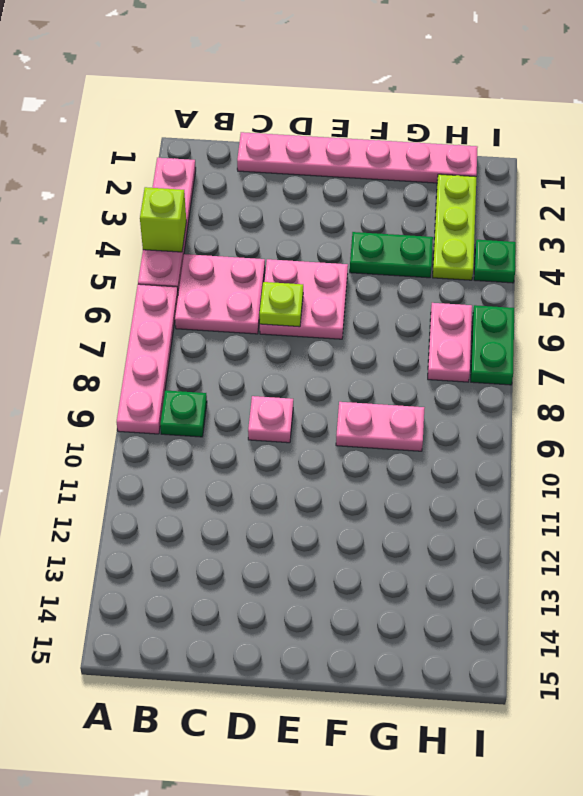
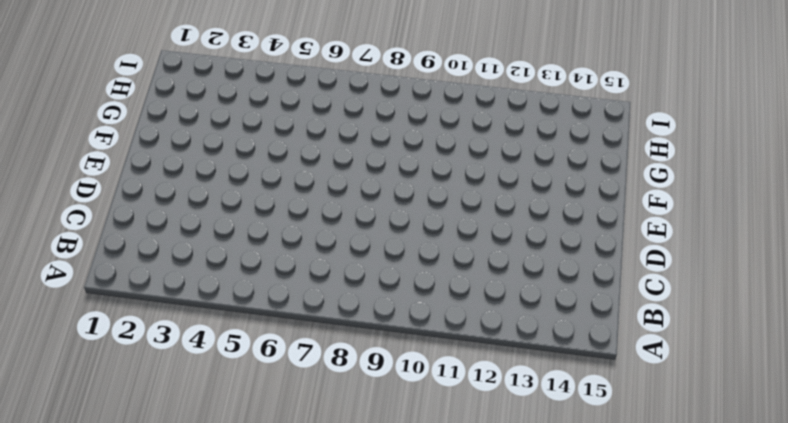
none -> pink 1x4 plate [138,158,196,293]
none -> pink 1x4 plate [117,284,178,434]
none -> pink 2x2 plate [175,254,265,334]

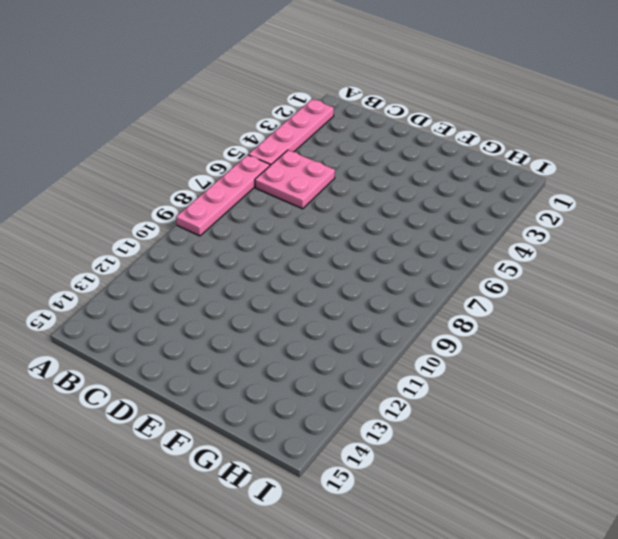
none -> green 1x1 plate [160,390,207,437]
none -> pink 1x6 plate [237,132,478,183]
none -> pink 2x2 plate [260,259,348,339]

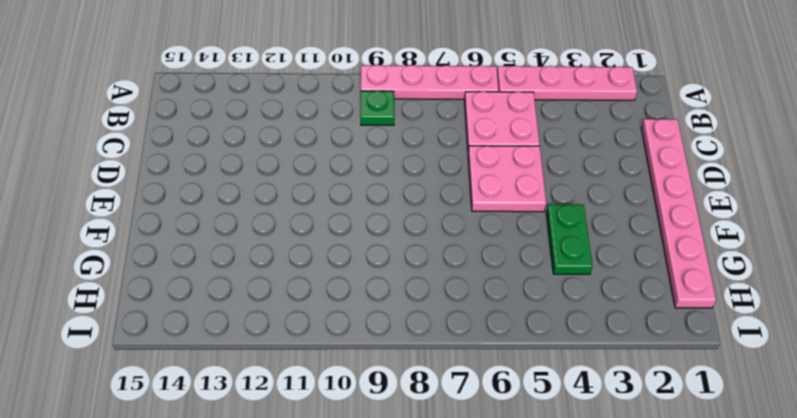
none -> pink 1x1 plate [248,396,293,443]
none -> pink 1x2 plate [336,402,424,451]
none -> lime 1x3 plate [433,174,476,280]

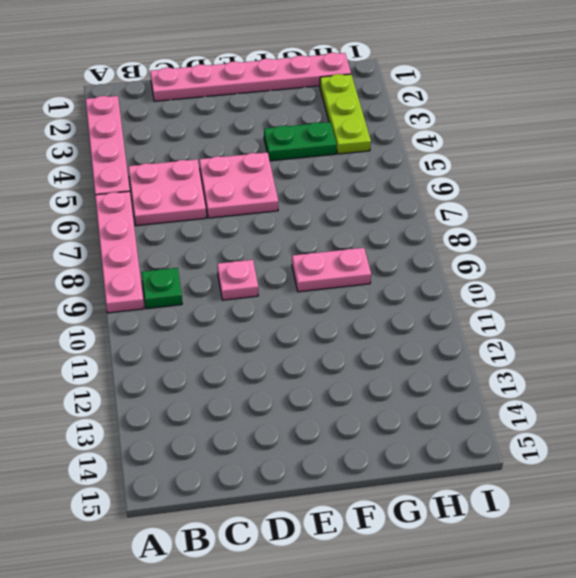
none -> pink 1x2 plate [428,303,472,382]
none -> green 1x1 plate [474,240,516,283]
none -> green 1x2 plate [471,305,514,385]

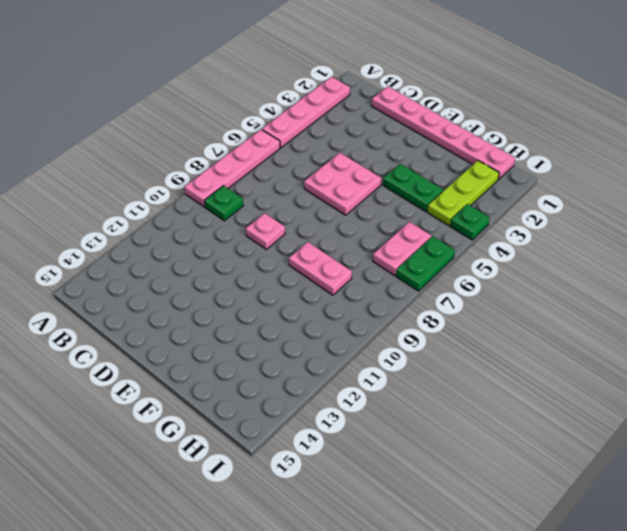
none -> pink 2x2 plate [175,254,265,334]
none -> lime 1x1 brick [140,187,186,252]
none -> lime 1x1 plate [259,282,303,327]

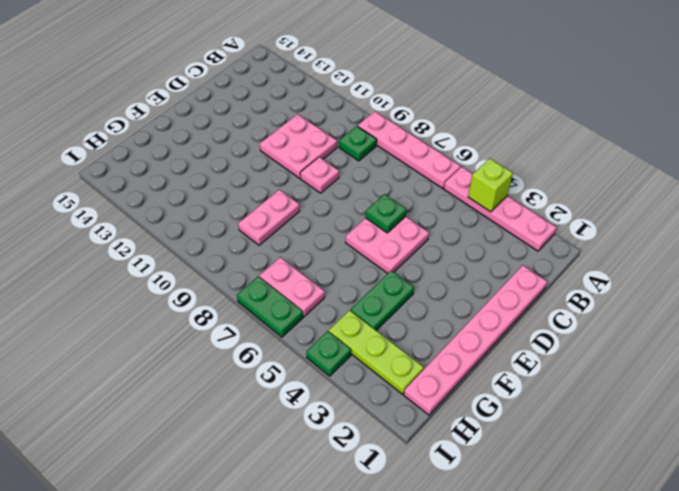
pink 2x2 plate [260,114,337,178] -> pink 2x2 plate moved to [175,254,265,334]
green 1x1 plate [366,194,406,233] -> lime 1x1 plate [259,282,303,327]

